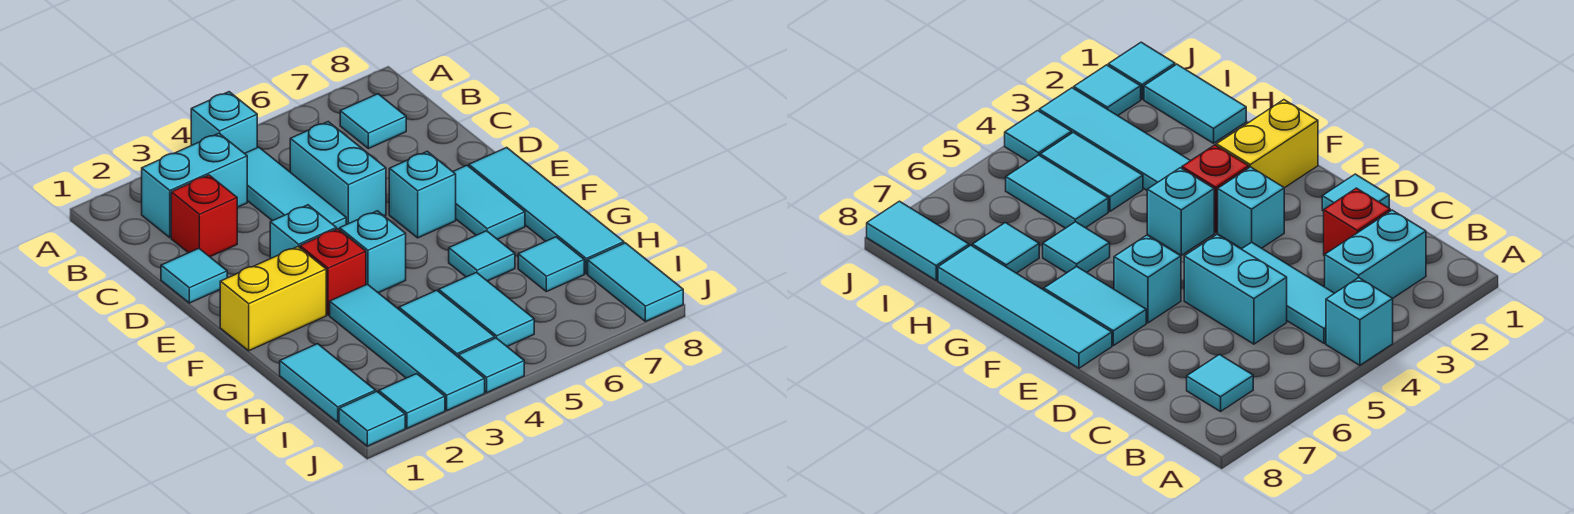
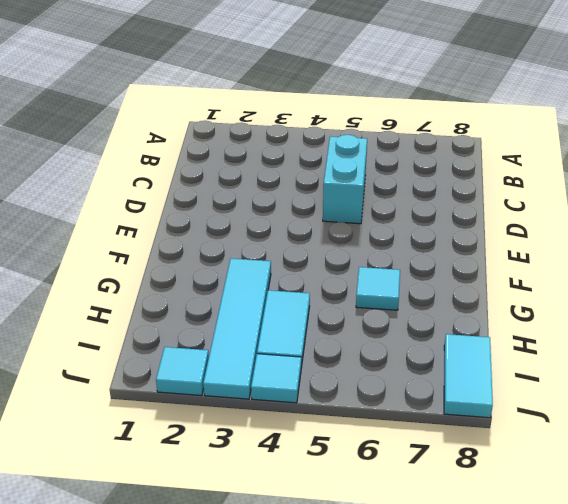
none -> cyan 1x1 brick [191,92,257,153]
none -> cyan 1x2 brick [142,133,247,237]
none -> cyan 1x3 tile [244,147,346,230]

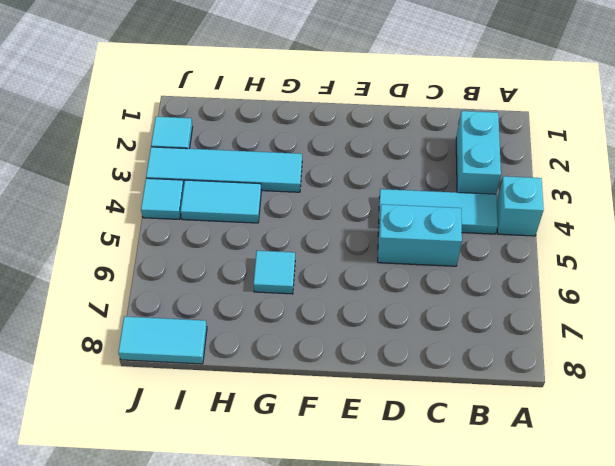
none -> cyan 1x1 tile [340,94,406,149]
none -> red 1x1 brick [171,175,237,257]
none -> cyan 1x1 tile [161,248,227,303]

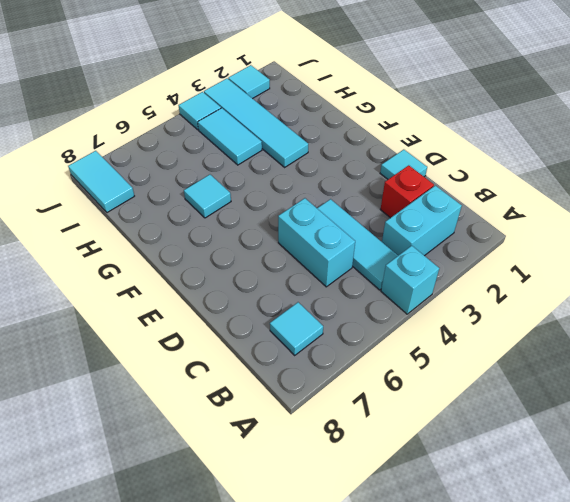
none -> cyan 1x1 brick [270,205,336,259]
none -> cyan 1x1 brick [389,151,456,238]
none -> cyan 1x2 tile [453,165,525,239]

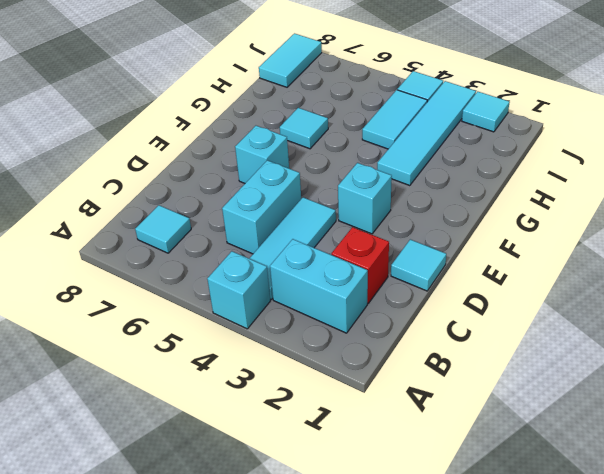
none -> cyan 1x2 tile [453,165,525,239]
none -> cyan 1x4 tile [469,148,624,274]
none -> yellow 1x2 brick [220,247,326,351]

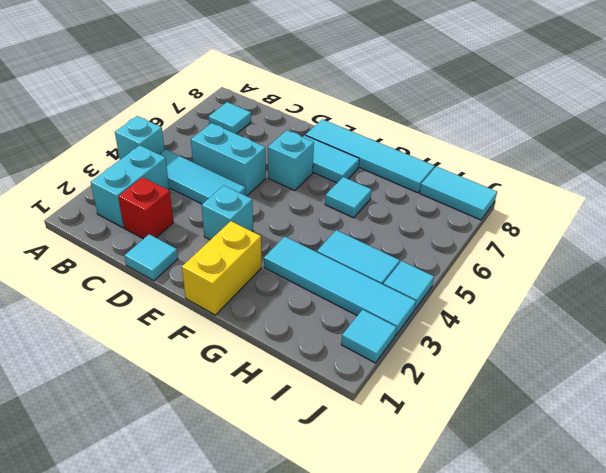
none -> red 1x1 brick [300,229,366,315]
none -> cyan 1x1 brick [340,211,406,293]
none -> cyan 1x2 tile [280,344,376,422]

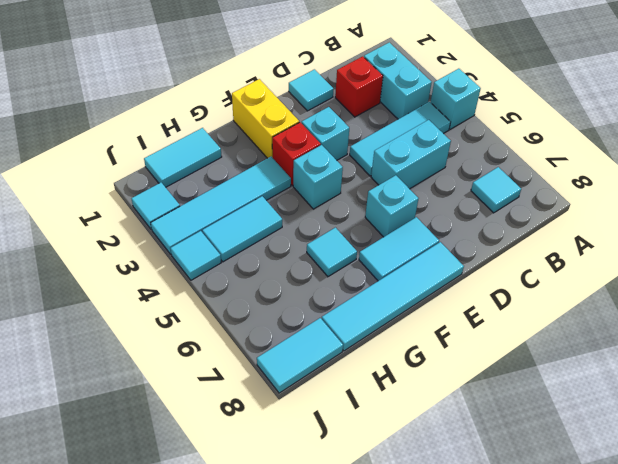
none -> cyan 1x2 tile [439,273,534,346]
none -> cyan 1x1 tile [518,237,584,292]
none -> cyan 1x1 tile [339,392,405,446]

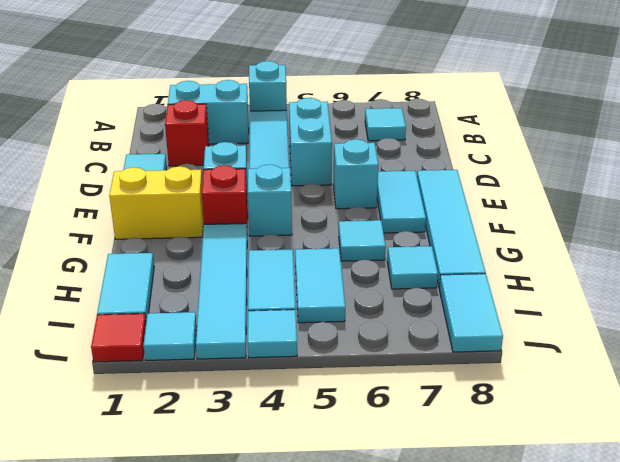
red 1x1 tile [91,313,146,362] -> cyan 1x1 tile [339,392,405,446]

